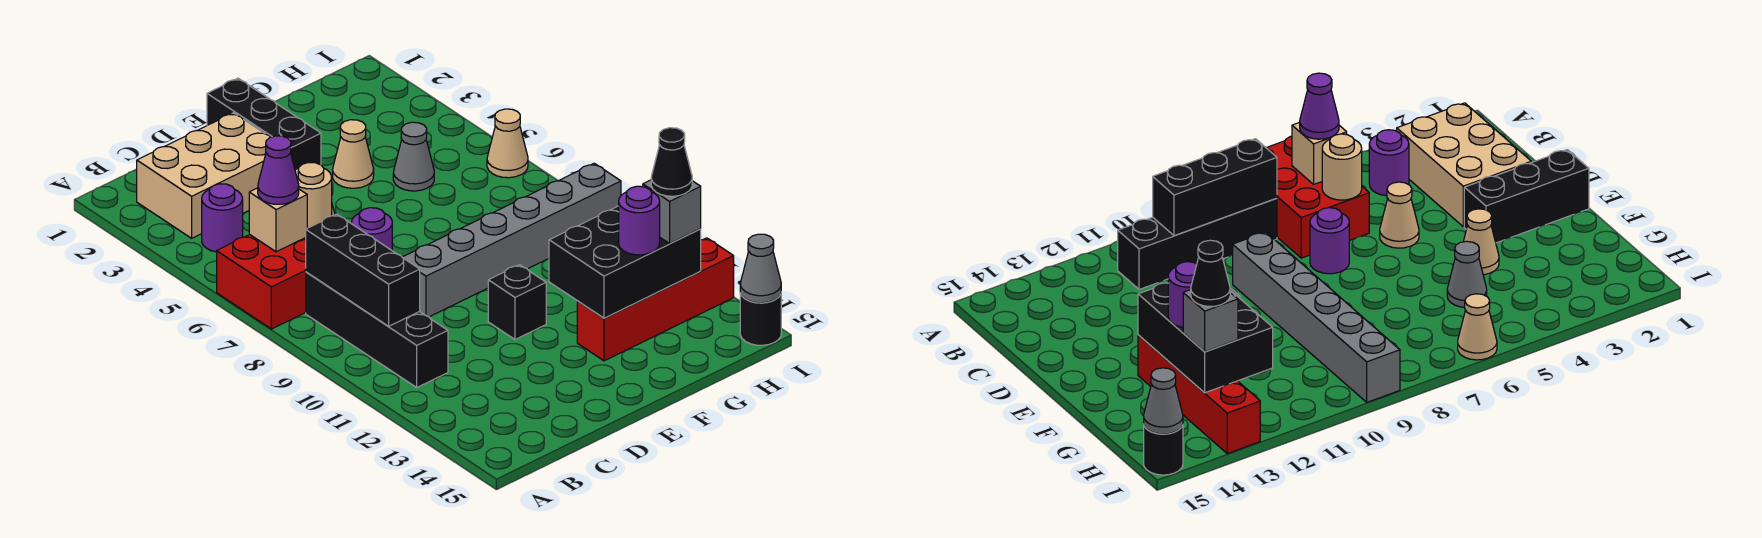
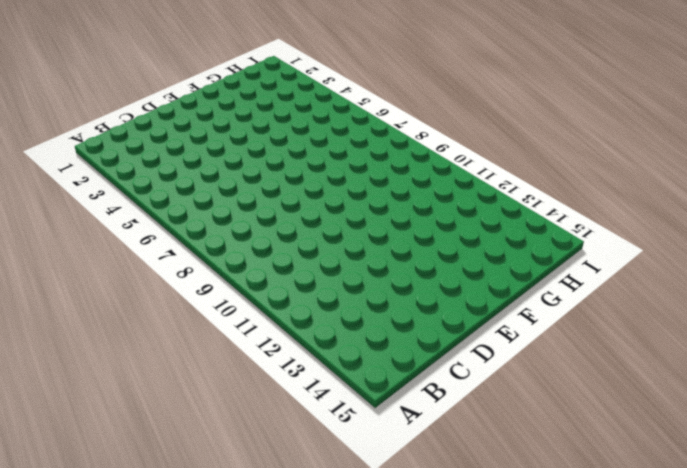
none -> red 2x3 brick [217,235,306,329]
none -> tan 2x3 brick [137,113,270,238]
none -> purple 1x1 round brick [202,184,243,252]

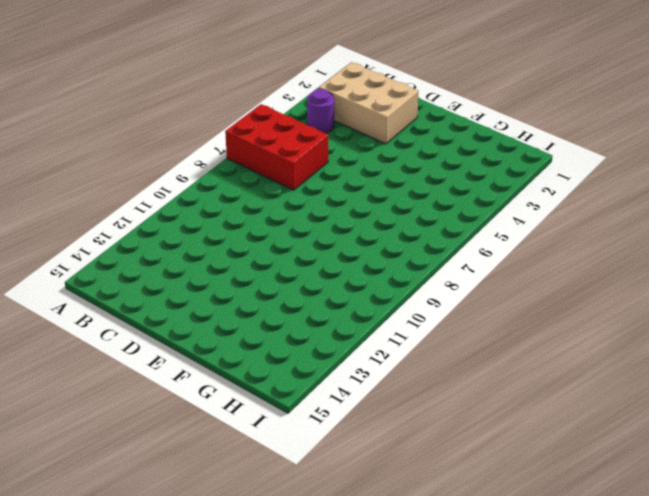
none -> black 1x4 brick [306,272,448,387]
none -> tan 1x1 cone [1380,182,1419,248]
none -> purple 1x1 round brick [351,208,392,250]

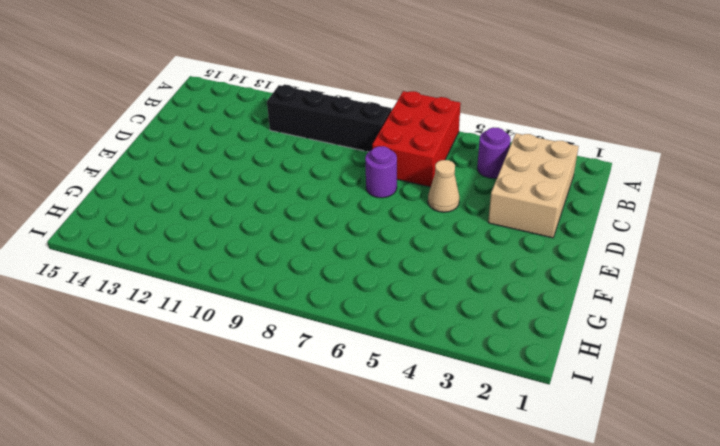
none -> grey 1x6 brick [402,163,621,317]
none -> black 1x3 brick [207,78,321,170]
none -> black 1x1 brick [488,265,546,340]

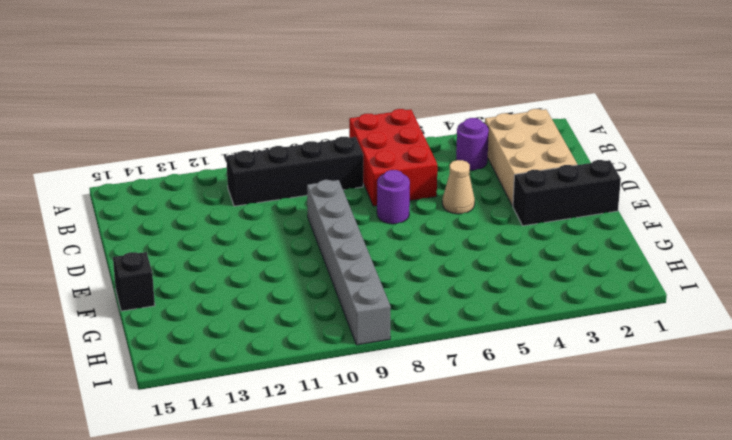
black 1x1 brick [113,252,155,311] -> black 1x1 brick moved to [488,265,546,340]
none -> tan 1x1 cone [333,120,374,188]
none -> red 1x4 brick [577,238,734,361]
none -> grey 1x1 cone [393,122,434,191]

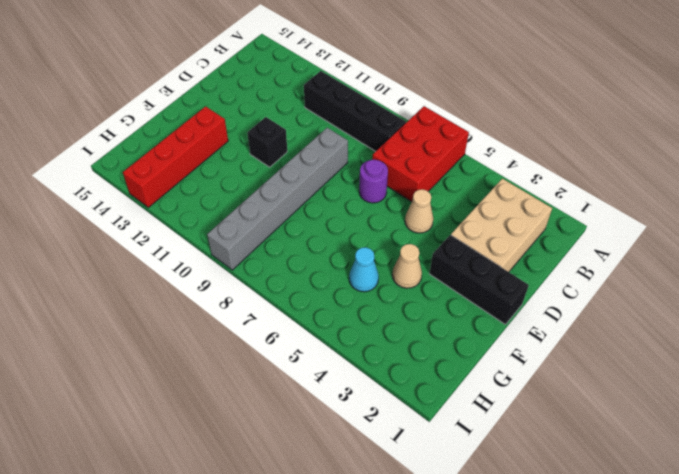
cyan 1x1 cone [349,247,379,292] -> grey 1x1 cone [393,122,434,191]
none -> purple 1x1 round brick [202,184,243,252]
none -> tan 1x1 cone [487,109,528,178]
none -> black 1x1 round brick [740,293,781,345]

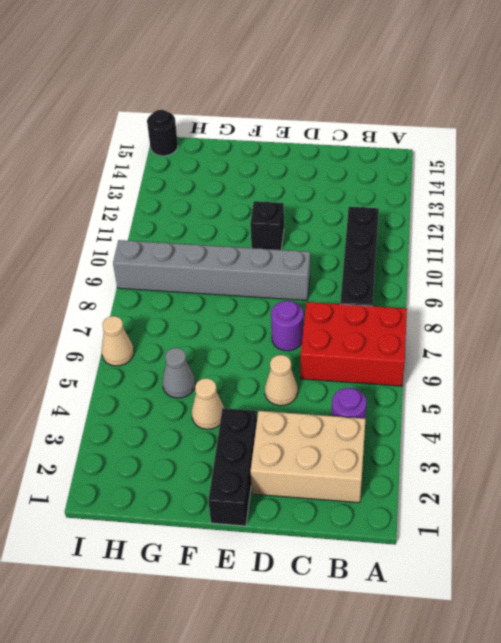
none -> red 1x4 brick [577,238,734,361]
none -> tan 1x1 brick [249,188,307,252]
none -> black 1x3 brick [306,214,420,326]

